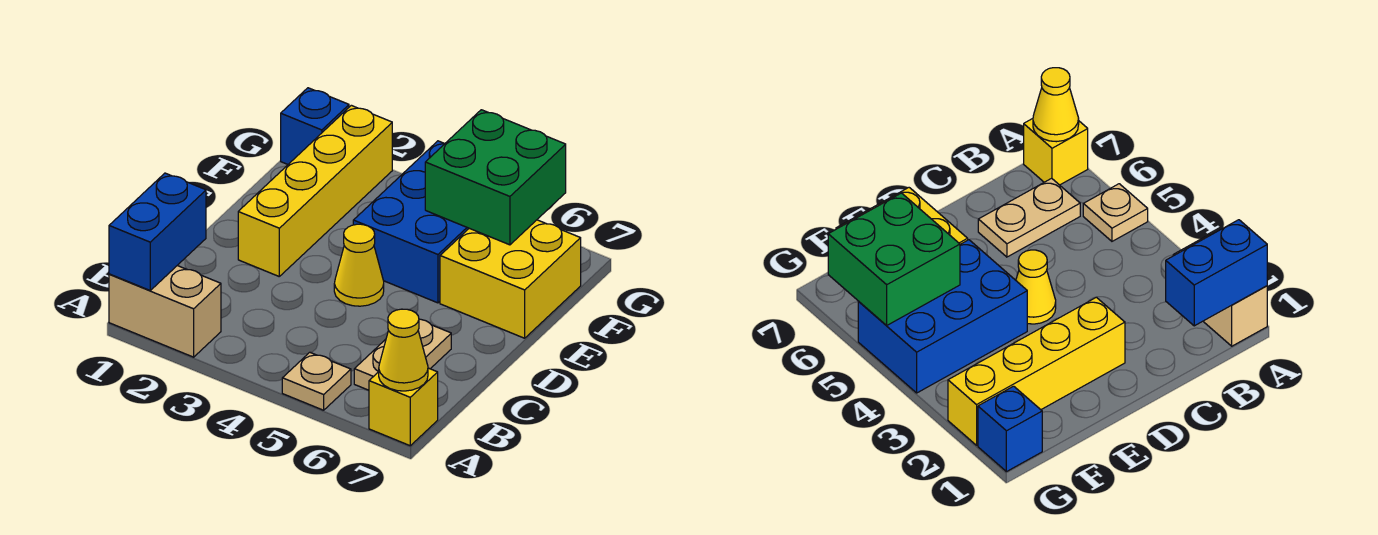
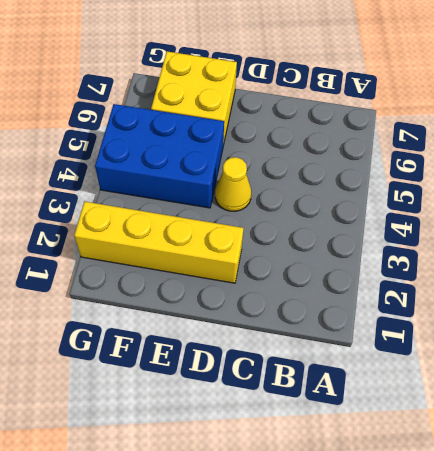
none -> tan 1x2 brick [109,266,221,357]
none -> tan 1x1 plate [282,352,351,410]
none -> yellow 1x1 brick [369,368,438,446]

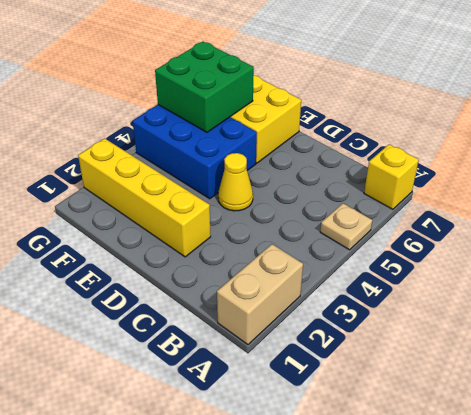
none -> tan 1x2 plate [354,319,451,390]
none -> blue 1x1 brick [281,88,349,164]
none -> blue 1x2 brick [109,173,206,290]

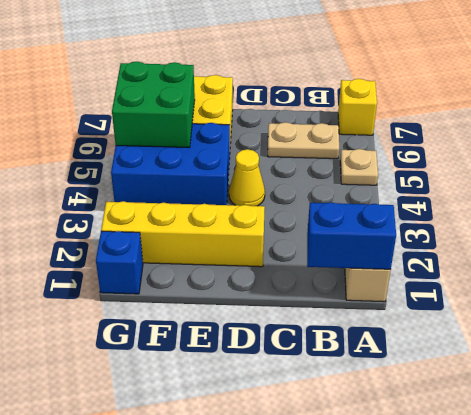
none -> yellow 1x1 cone [379,309,428,391]

